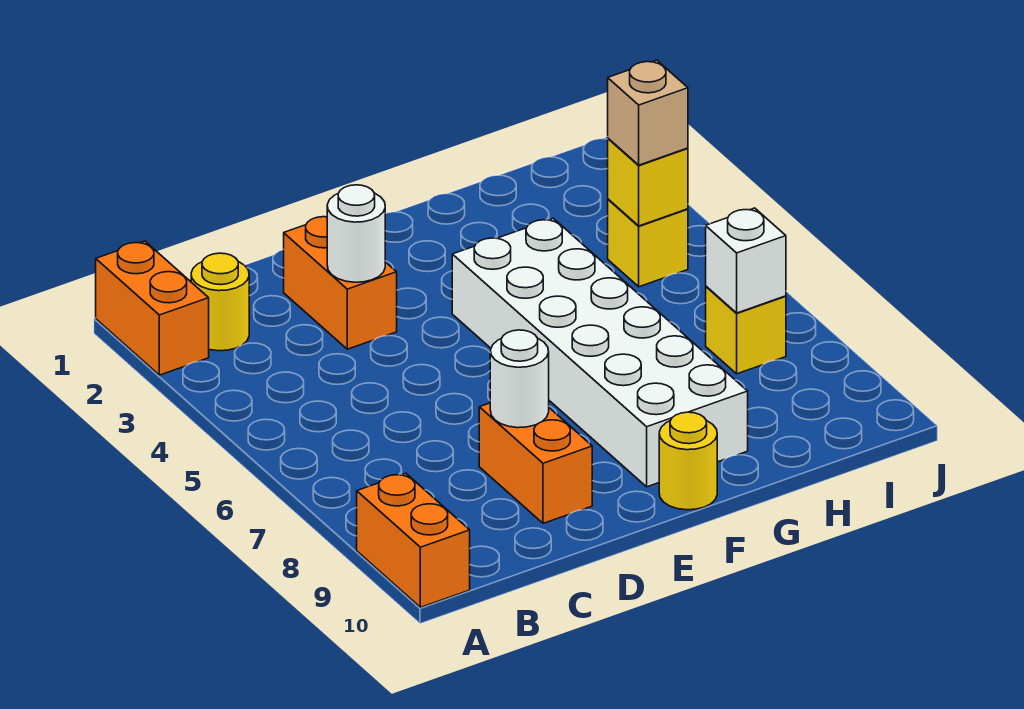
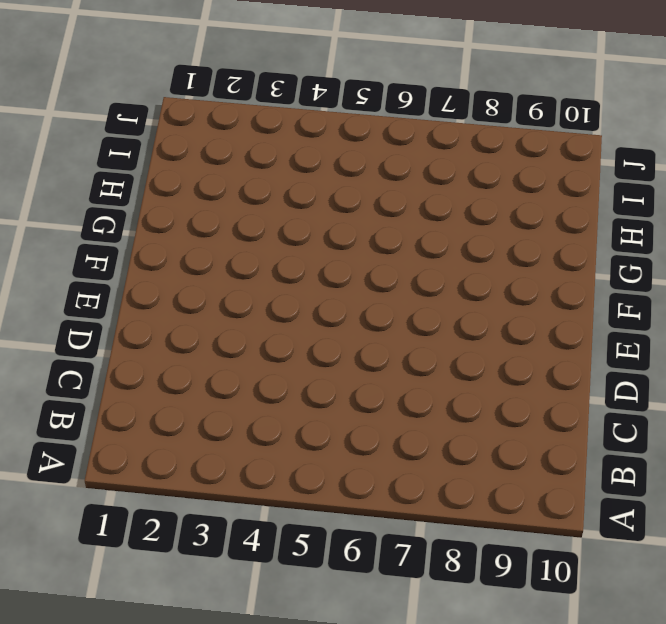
none -> orange 1x2 brick [96,241,209,375]
none -> orange 1x2 brick [357,473,470,607]
none -> yellow 1x1 round brick [191,253,249,351]

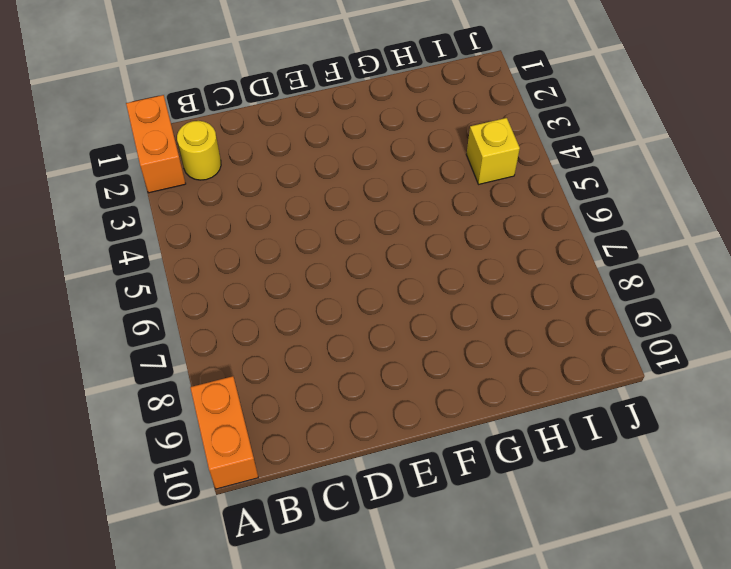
none -> orange 1x2 brick [284,217,397,349]
none -> orange 1x2 brick [479,403,592,523]
none -> white 2x6 brick [452,218,748,487]

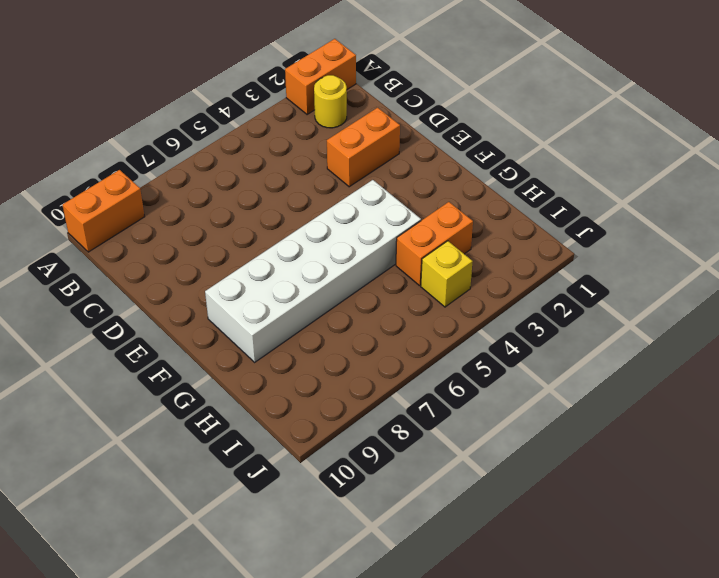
orange 1x2 brick [396,202,473,286] -> orange 1x2 brick moved to [479,403,592,523]
none -> yellow 1x1 round brick [659,412,717,510]
none -> yellow 1x1 brick [706,286,786,374]
none -> white 1x1 round brick [327,185,385,282]

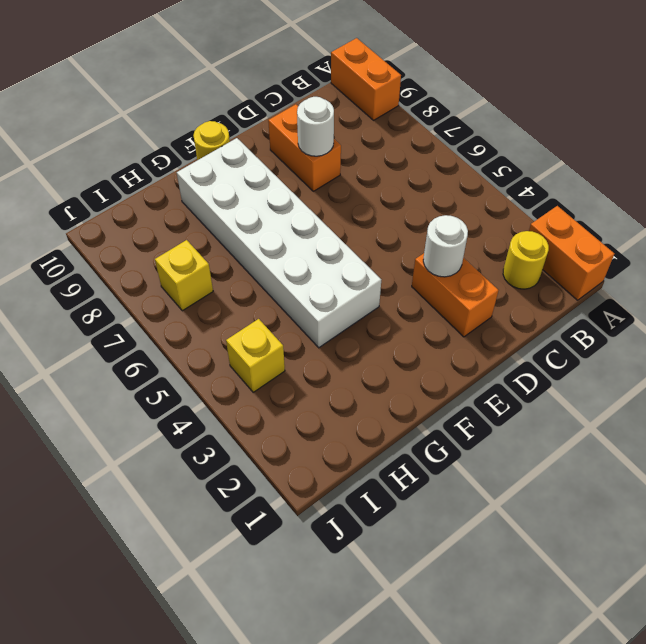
none -> yellow 1x1 brick [608,139,688,226]
none -> white 1x1 brick [706,208,786,313]
none -> tan 1x1 brick [608,60,688,165]

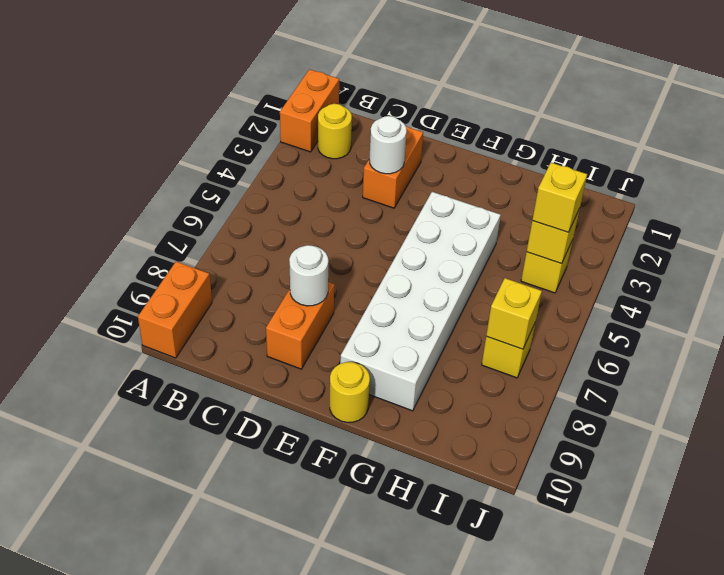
yellow 1x1 brick [532,163,587,232] -> tan 1x1 brick [608,60,688,165]
yellow 1x1 brick [486,278,542,349] -> white 1x1 brick [706,208,786,313]

